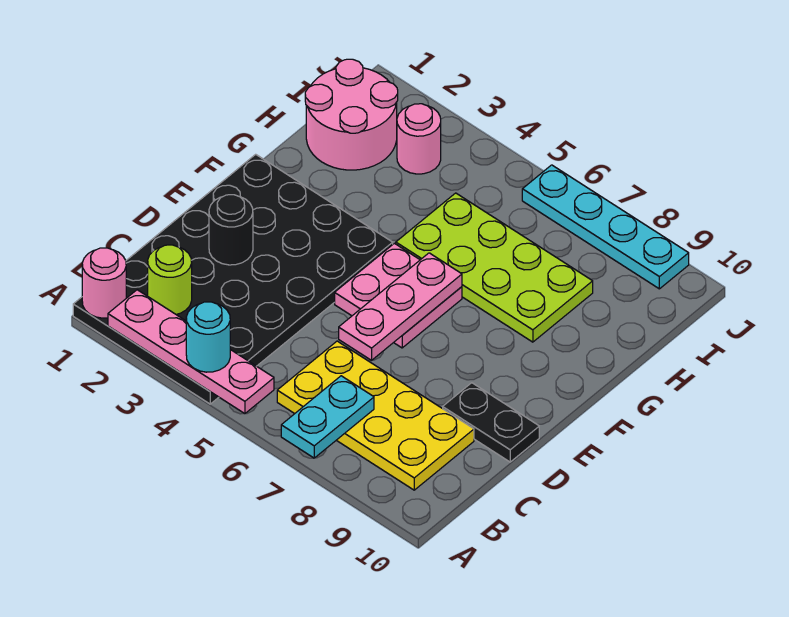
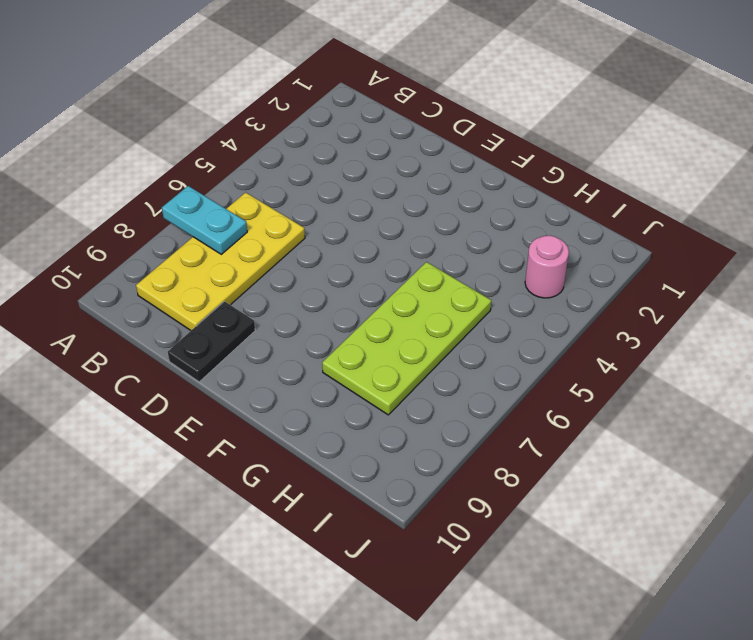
none -> black 4x6 plate [73,154,393,404]
none -> pink 2x2 plate [335,243,462,348]
none -> pink 2x2 round brick [305,59,398,170]

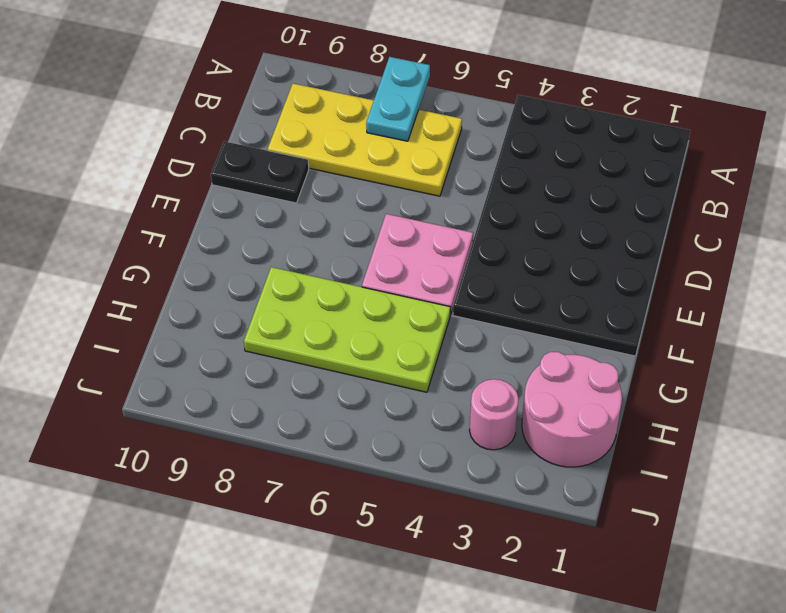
none -> cyan 1x4 plate [522,165,689,289]
none -> pink 1x1 round brick [82,248,126,318]
none -> pink 1x4 plate [108,290,274,414]

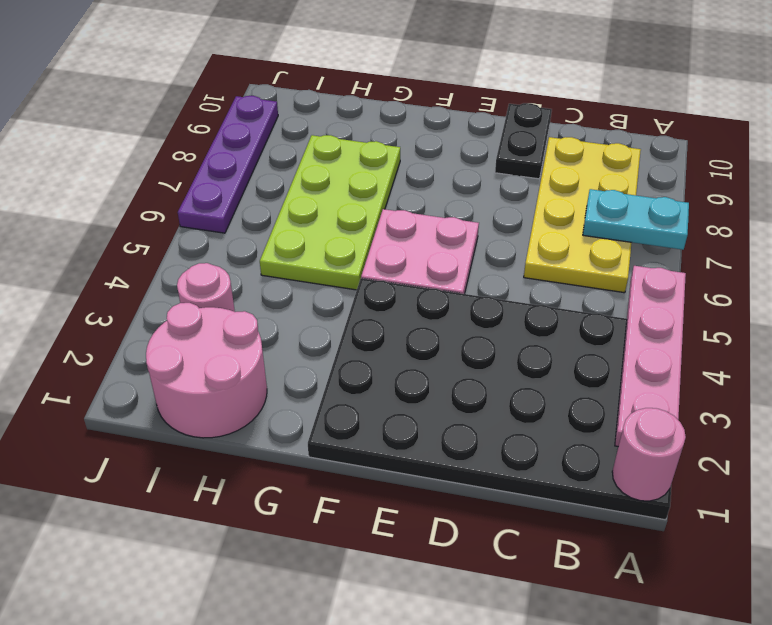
purple 1x4 plate [178,96,278,233] -> cyan 1x4 plate [522,165,689,289]
none -> lime 1x1 round brick [148,245,192,314]
none -> black 1x1 round brick [209,195,253,265]
none -> pink 1x3 plate [339,253,462,360]

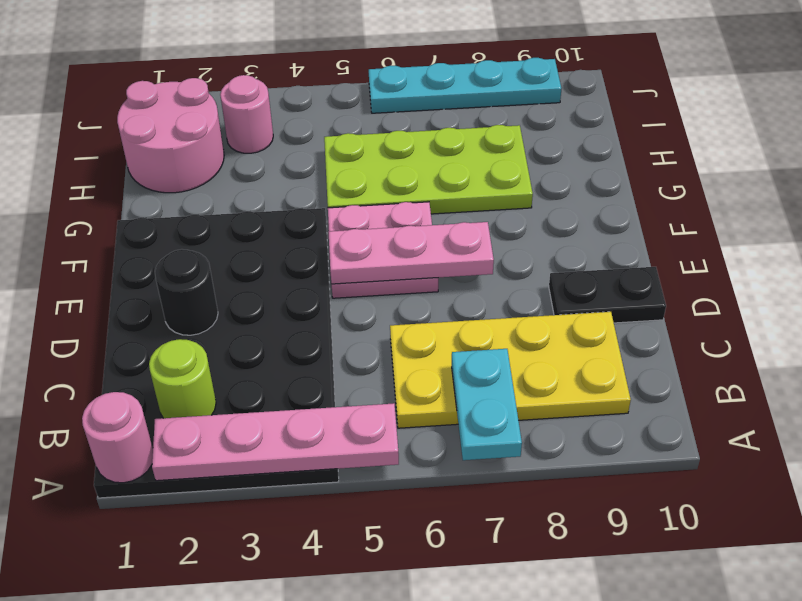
pink 1x3 plate [329,222,494,284] -> pink 1x3 plate turned to [339,253,462,360]
none -> cyan 1x1 round brick [186,302,230,372]

